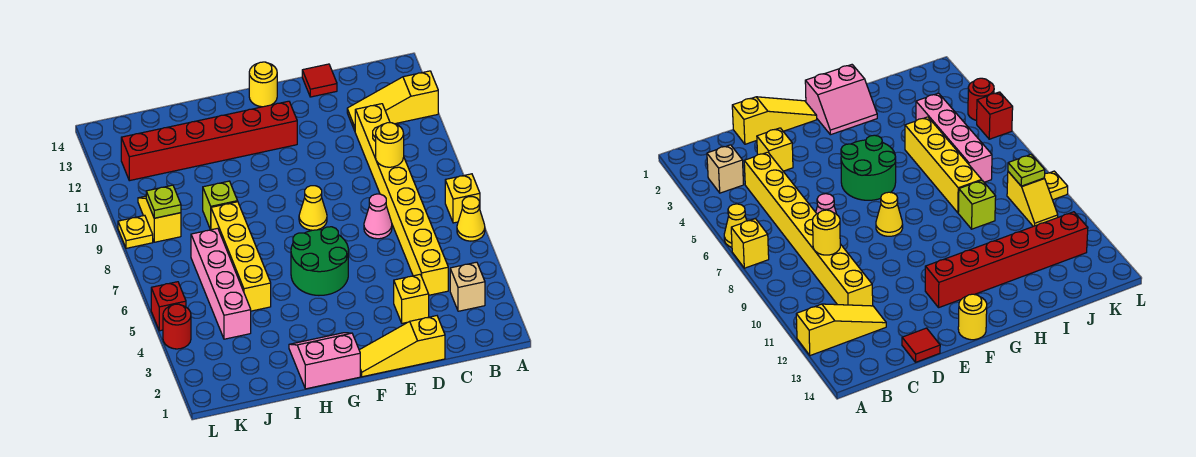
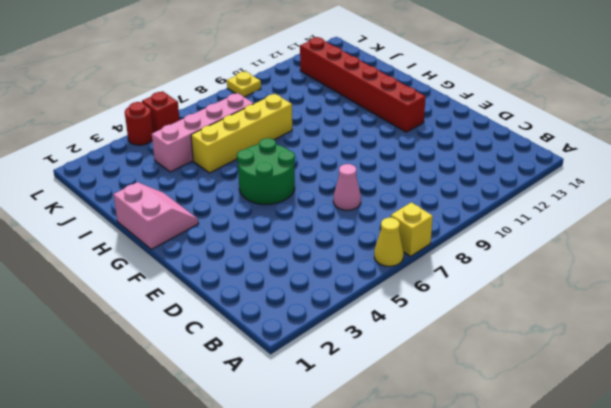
none -> yellow 1x3 slope [347,71,438,131]
none -> tan 1x1 brick [450,262,485,311]
none -> yellow 1x8 brick [355,104,448,295]

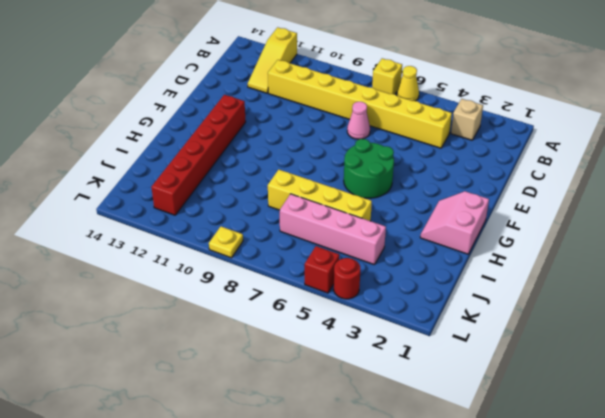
none -> yellow 1x3 slope [359,316,445,377]
none -> yellow 1x1 brick [394,275,429,323]
none -> red 1x1 tile [302,64,337,97]

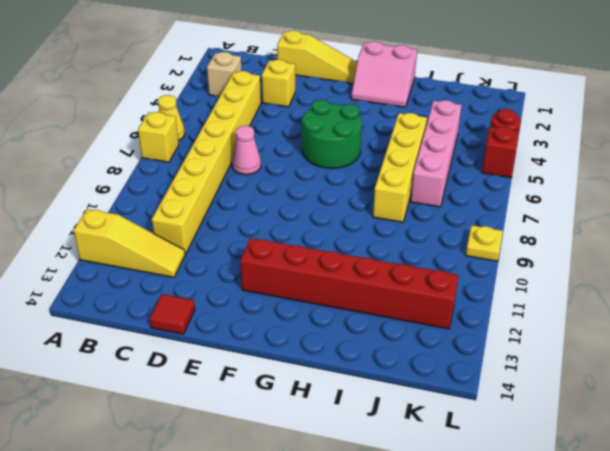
none -> yellow 1x1 cone [299,186,327,230]
none -> yellow 1x1 round brick [249,62,277,107]
none -> lime 1x1 brick [203,181,238,230]

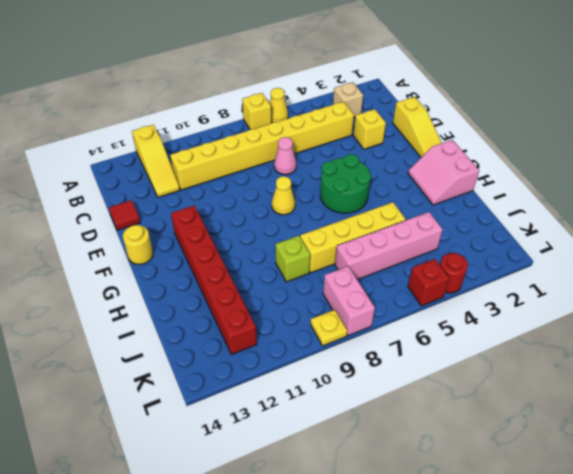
pink 1x2 brick [323,266,375,336] -> none
none -> yellow 1x2 slope [138,196,181,242]
none -> yellow 1x1 round brick [376,123,404,167]
none -> lime 1x1 plate [146,185,181,218]

